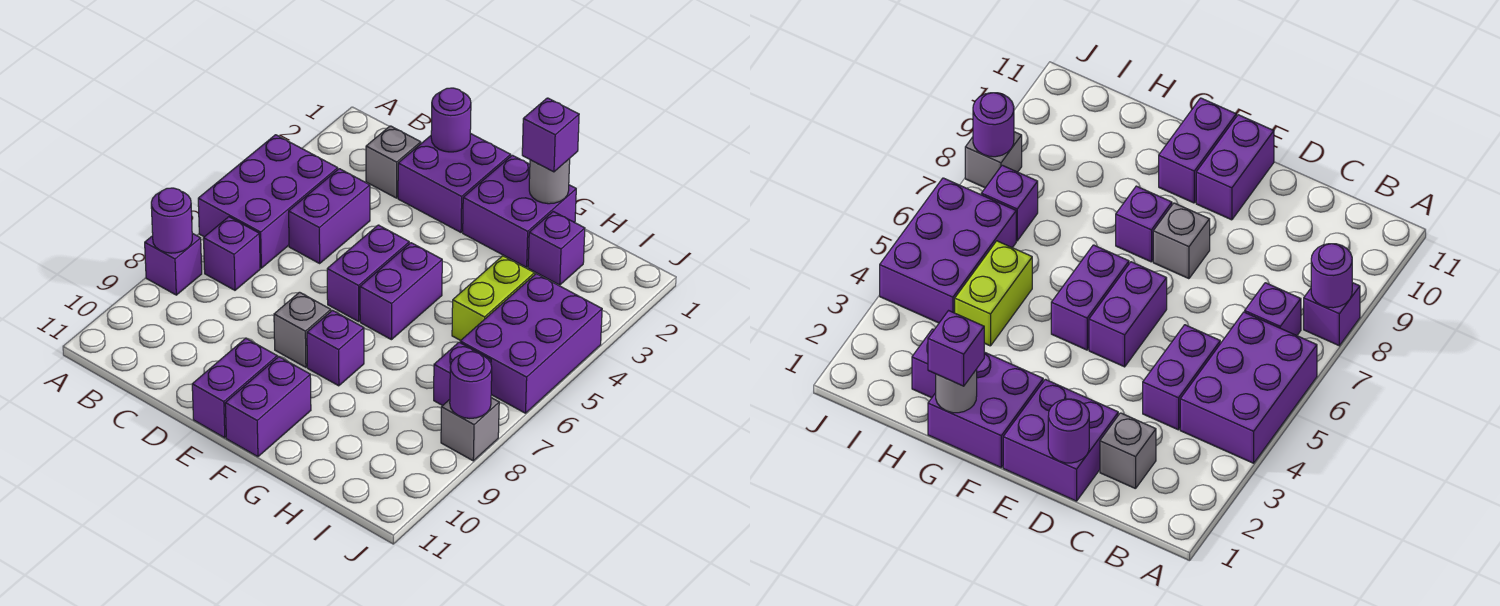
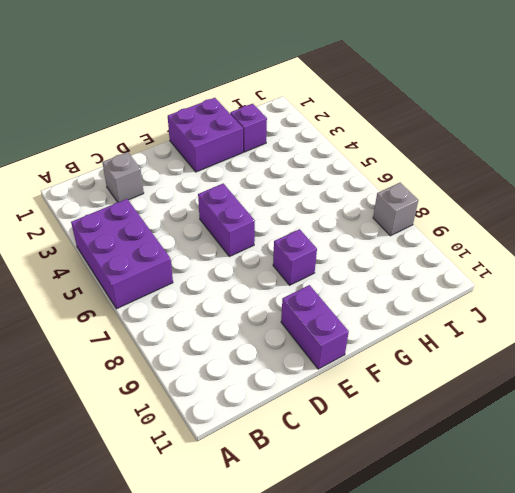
none -> purple 1x1 brick [145,233,202,295]
none -> purple 1x1 brick [203,217,260,290]
none -> purple 1x2 brick [289,169,370,263]

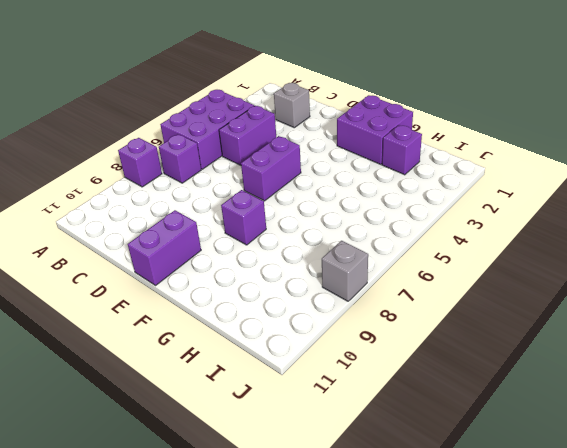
none -> purple 2x2 brick [398,133,511,232]
none -> grey 1x1 brick [274,292,331,367]
none -> purple 1x2 brick [360,243,442,340]

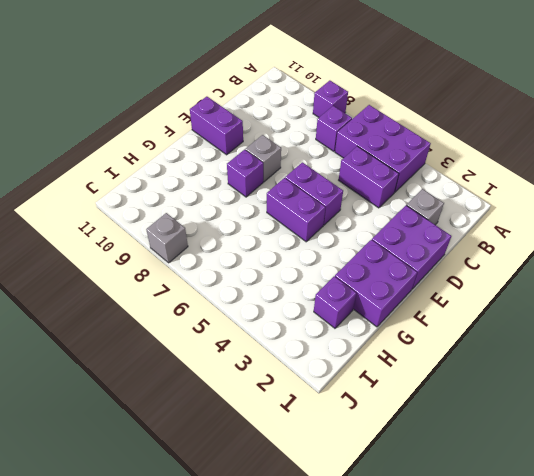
none -> purple 1x2 brick [225,357,311,457]
none -> lime 1x2 brick [452,256,535,341]
none -> purple 2x3 brick [460,274,602,413]

